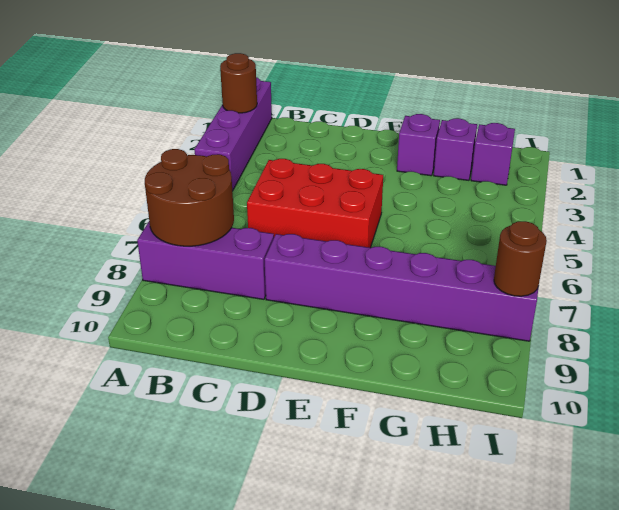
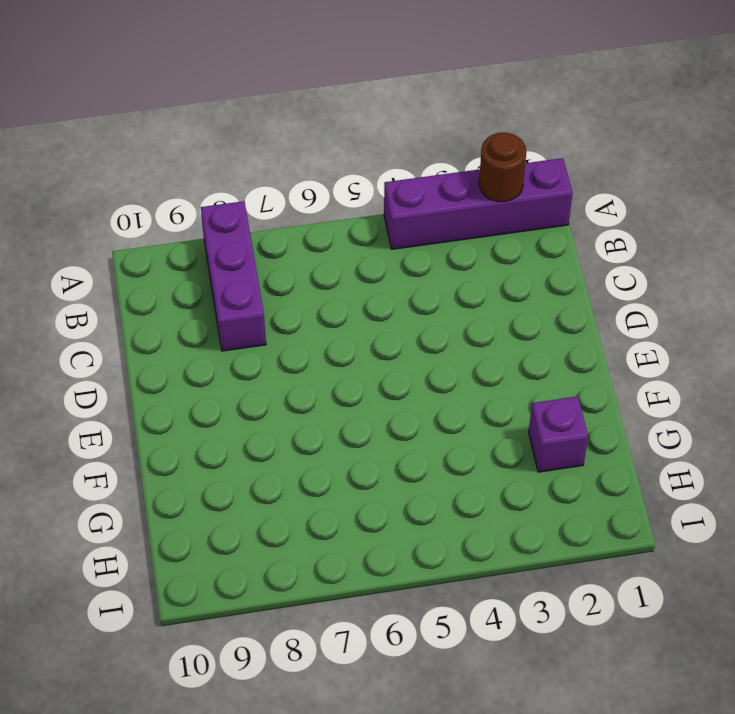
none -> red 2x3 brick [247,159,383,248]
none -> purple 1x6 brick [265,234,538,341]

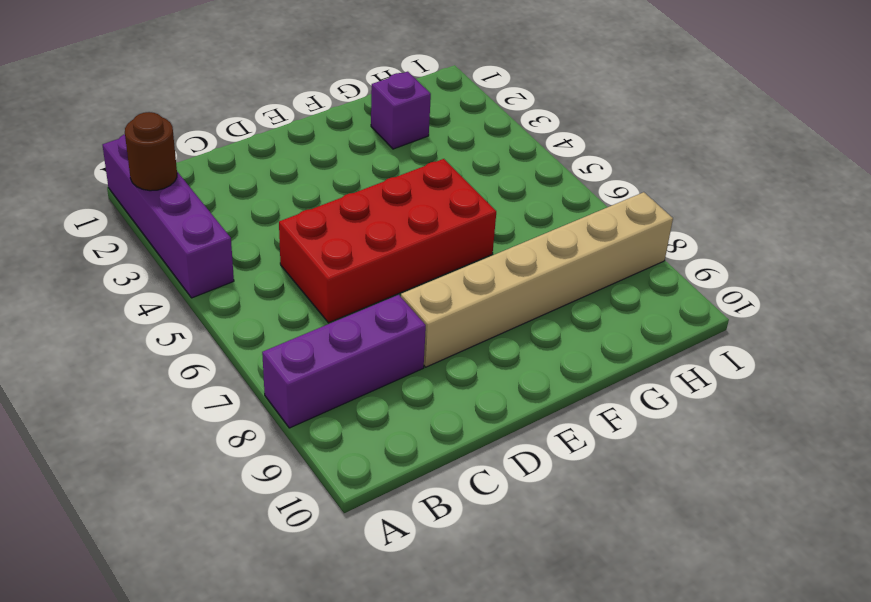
red 2x4 brick [279,159,496,323] -> red 2x3 brick [247,159,383,248]
tan 1x6 brick [401,192,673,367] -> purple 1x6 brick [265,234,538,341]
none -> purple 1x1 brick [397,114,440,176]
none -> purple 1x1 brick [471,123,515,185]

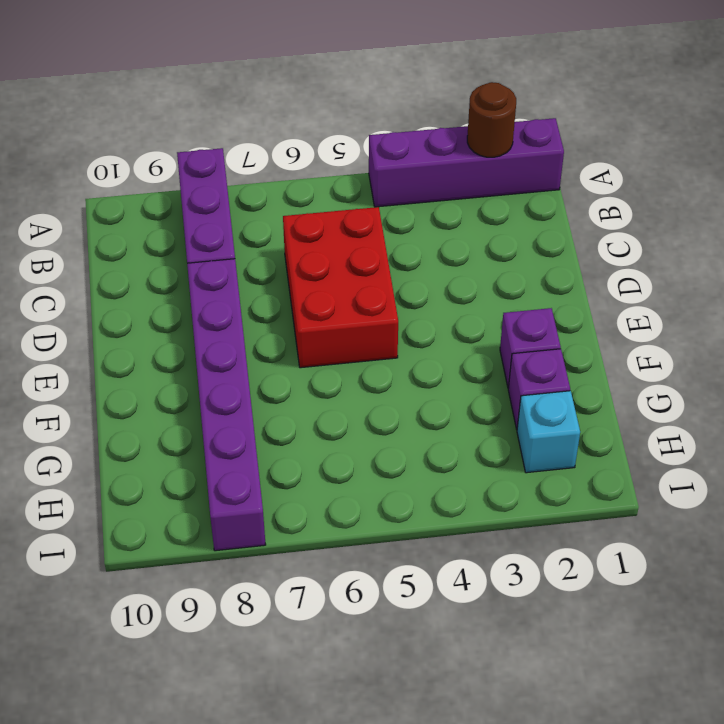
cyan 1x1 brick [517,391,580,473] -> purple 1x1 brick [471,123,515,185]
none -> brown 2x2 round brick [145,149,234,246]
none -> brown 1x1 round brick [494,221,547,296]

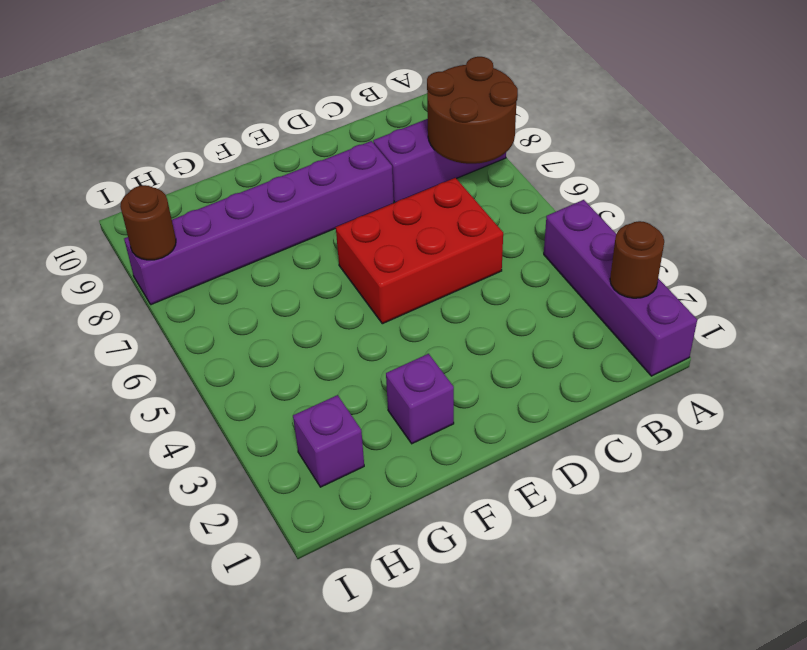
none -> purple 1x1 brick [434,118,477,180]

